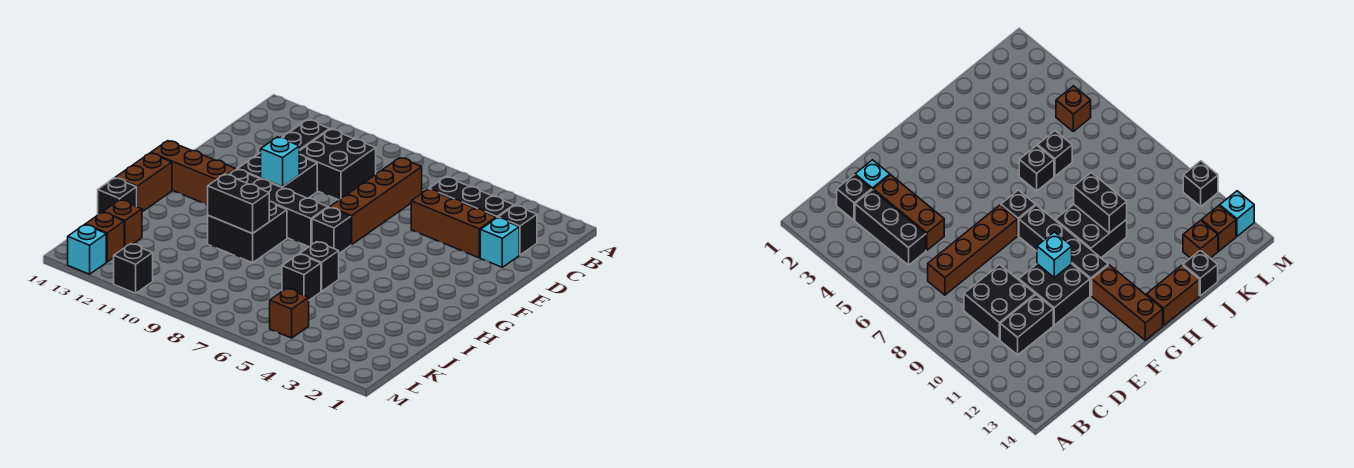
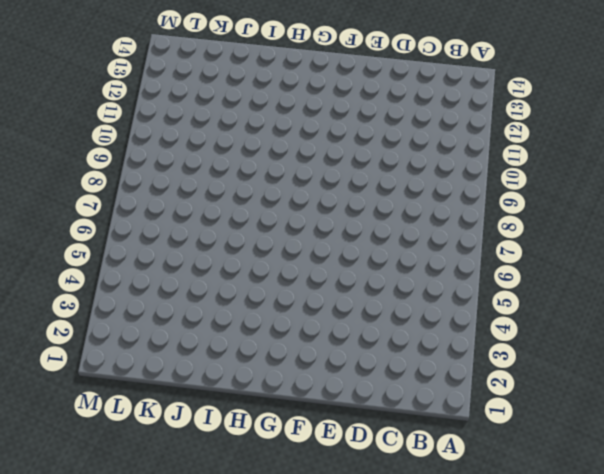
none -> black 1x1 brick [498,205,537,255]
none -> black 1x3 brick [429,177,514,218]
none -> brown 1x4 brick [330,158,422,245]

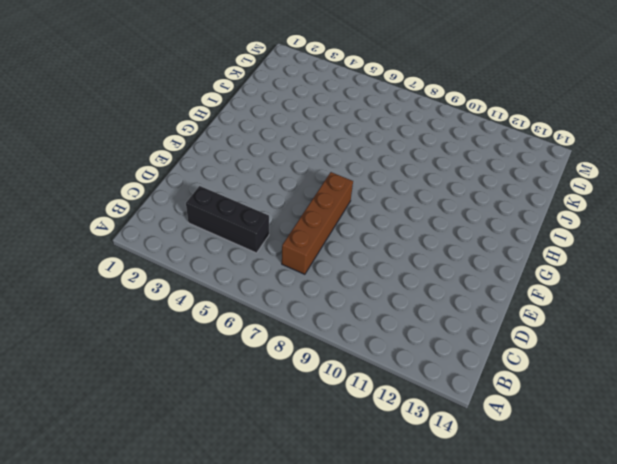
none -> black 1x1 brick [498,205,537,255]
none -> black 2x2 brick [299,129,376,200]
none -> black 1x2 brick [282,120,330,151]

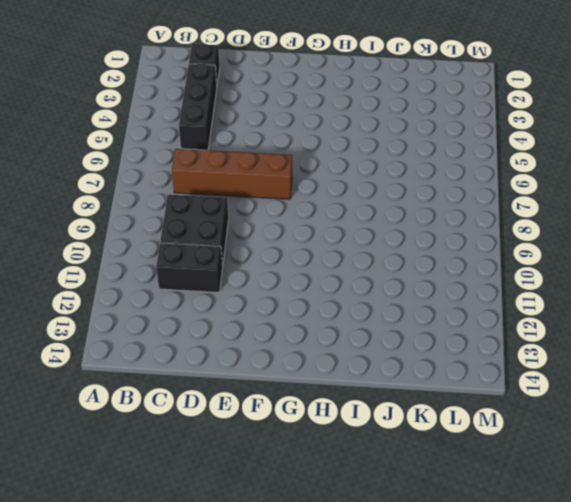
none -> cyan 1x1 brick [480,218,519,267]
none -> brown 1x3 brick [411,189,496,258]
none -> black 2x2 brick [238,152,317,198]

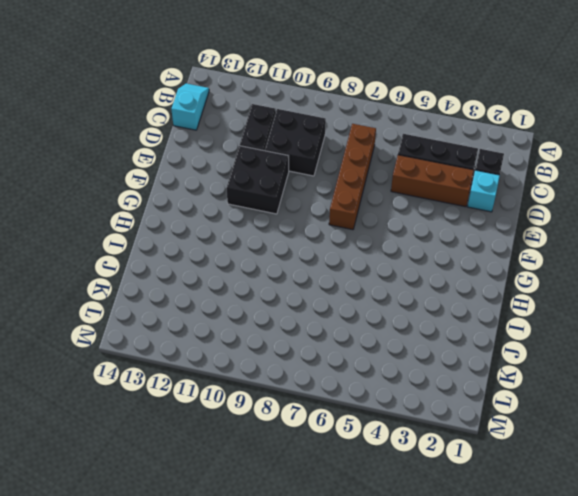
cyan 1x2 slope [171,83,209,130] -> none
none -> black 1x1 brick [312,207,351,253]
none -> black 1x4 brick [229,169,328,247]
none -> brown 1x3 brick [151,141,236,205]

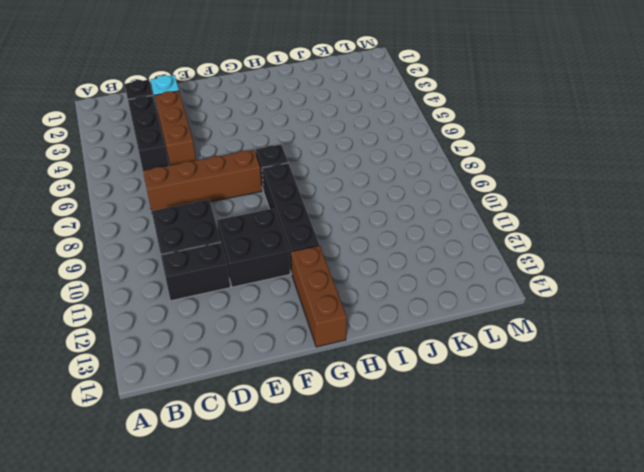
none -> black 2x2 brick [208,201,287,263]
none -> brown 1x2 brick [115,153,172,212]
none -> black 1x1 brick [300,242,339,291]

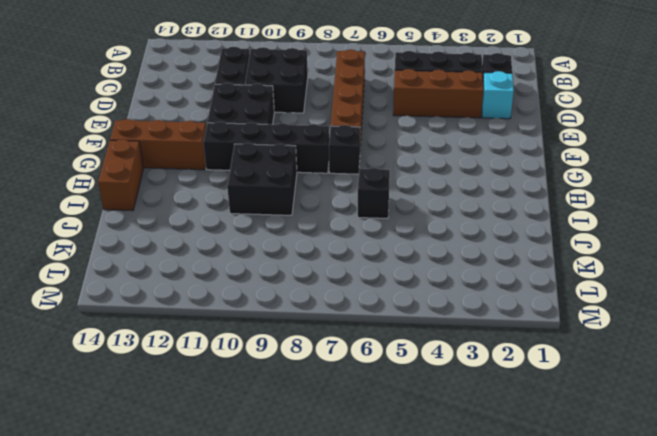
none -> black 1x1 brick [282,254,321,300]
none -> black 1x1 brick [98,178,137,214]
none -> brown 1x1 brick [103,200,142,248]

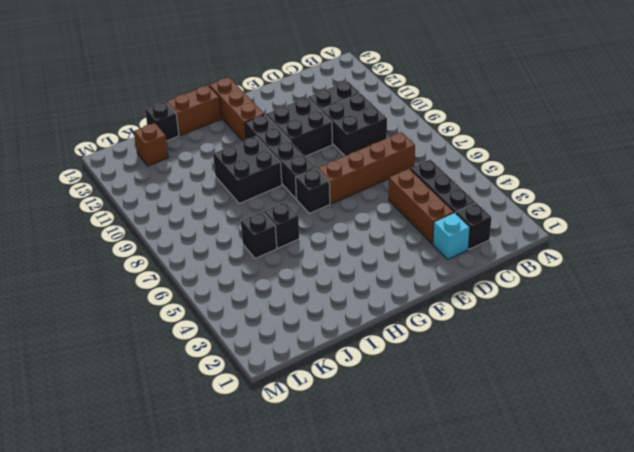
none -> brown 1x1 brick [270,288,309,338]
none -> brown 1x1 brick [85,212,124,262]
none -> black 1x1 brick [114,244,153,293]

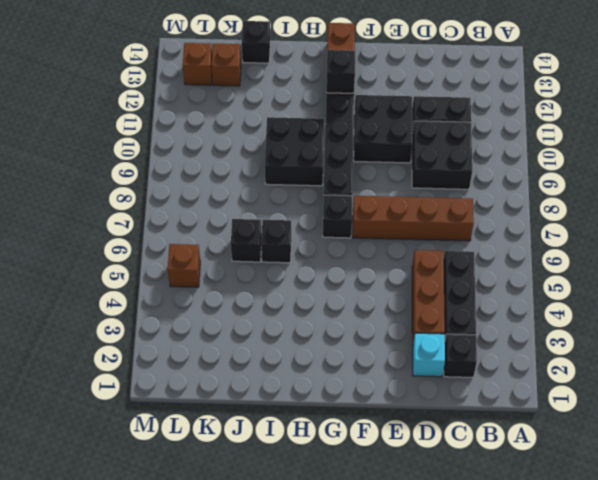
black 1x1 brick [326,50,355,93] -> black 1x1 brick moved to [114,244,153,293]
none -> brown 1x2 brick [115,153,172,212]
none -> cyan 1x1 brick [68,225,106,274]
none -> cyan 1x1 brick [261,137,299,187]

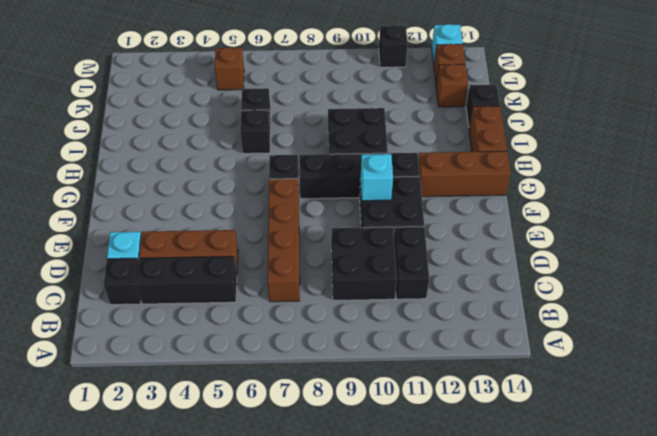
none -> black 1x2 brick [208,174,269,234]

